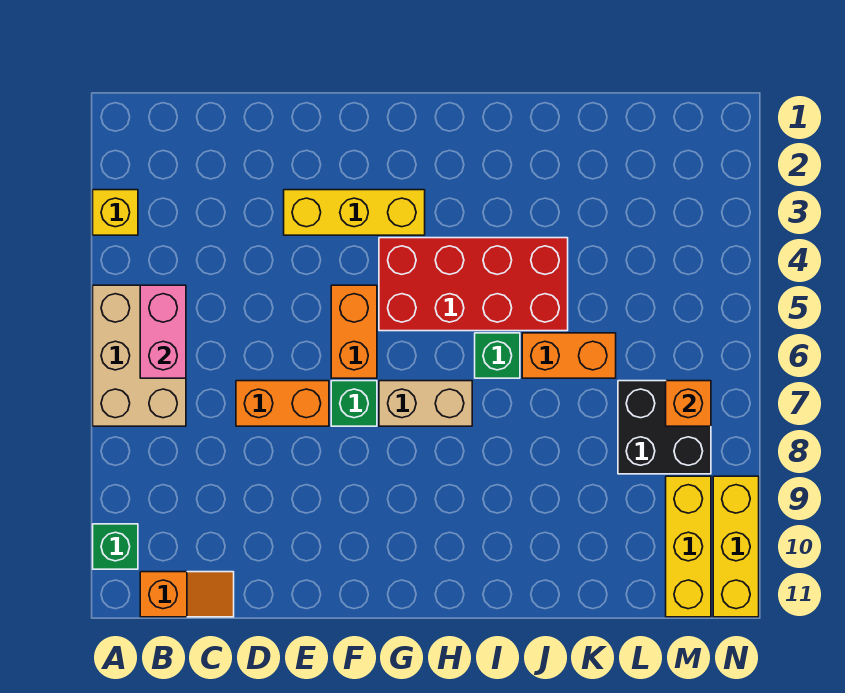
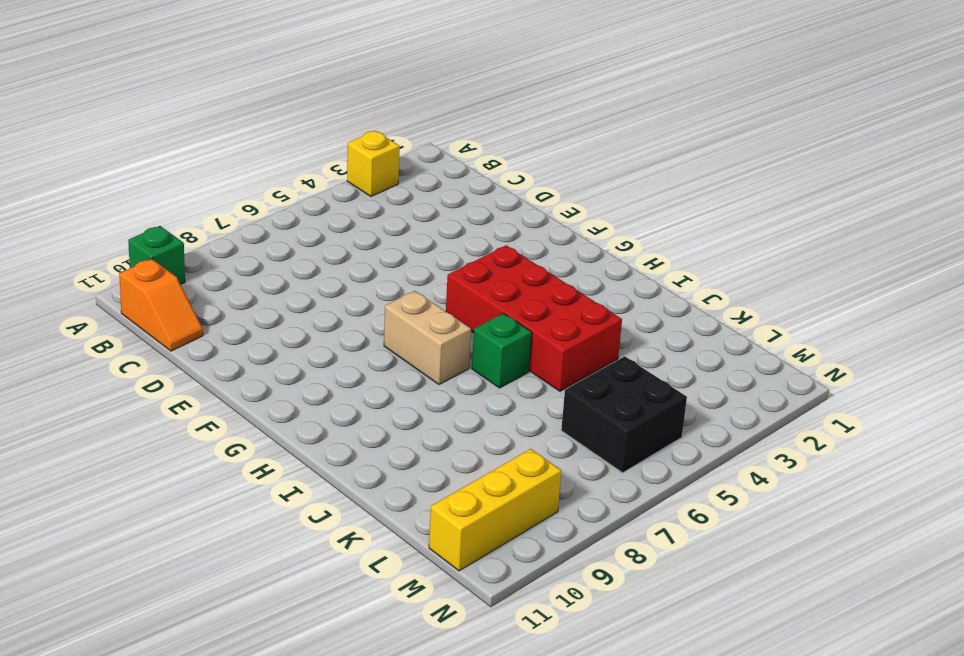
black 2x2 brick [561,356,687,473] -> black 2x2 brick moved to [618,381,711,474]
none -> tan 2x3 brick [93,285,186,426]
none -> orange 1x2 brick [236,381,329,426]
none -> yellow 1x3 brick [284,190,425,235]

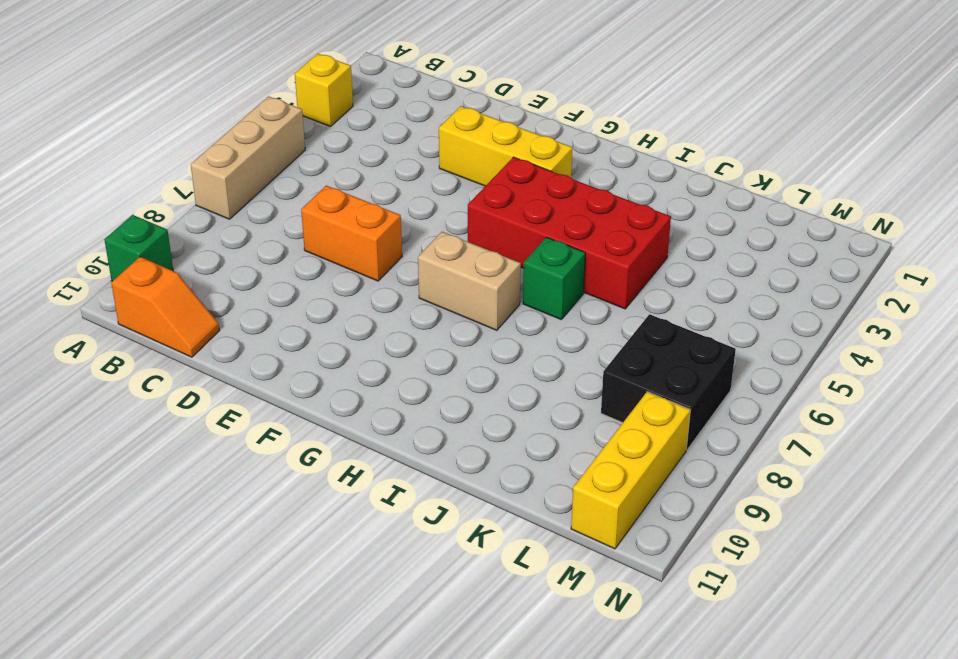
tan 1x3 brick [191,96,305,219] -> tan 2x3 brick [93,285,186,426]
none -> orange 1x2 brick [331,285,377,378]
none -> green 1x1 brick [331,381,377,426]
none -> orange 1x2 brick [522,333,616,378]

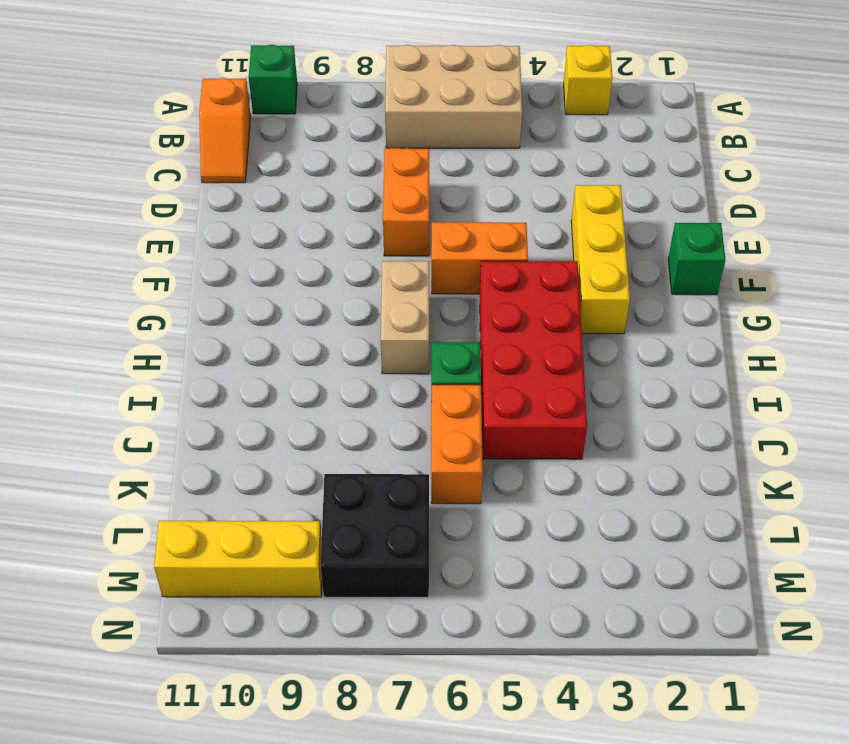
green 1x1 brick [668,223,726,295] -> green 1x1 brick moved to [331,381,377,426]
none -> yellow 1x3 brick [713,476,759,617]
none -> pink 1x2 brick [140,285,186,378]
none -> orange 1x1 brick [666,381,711,426]

